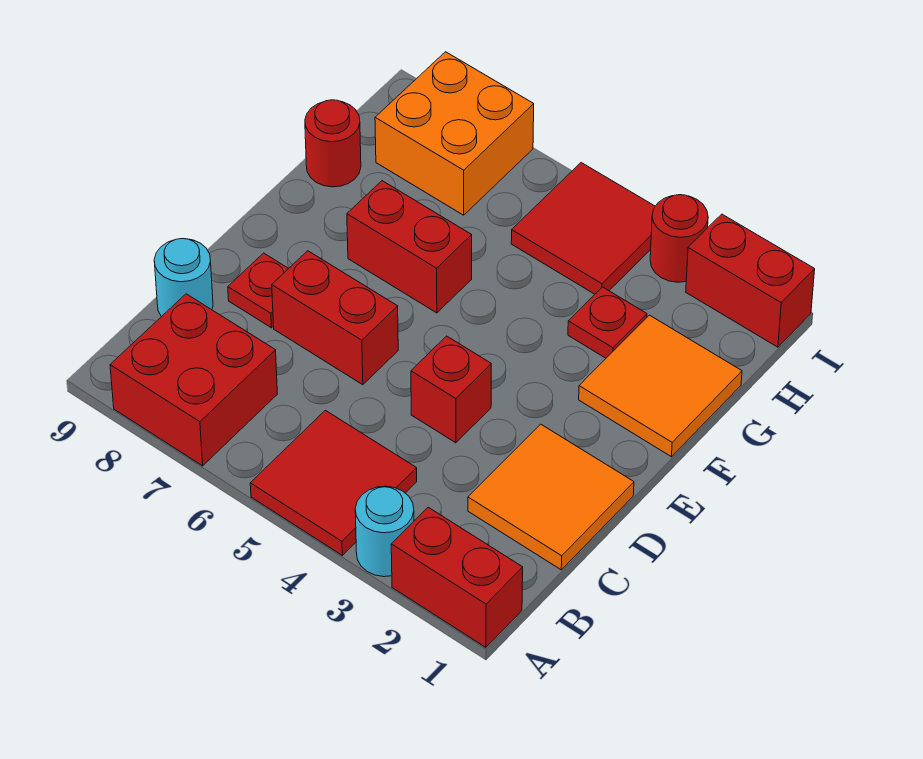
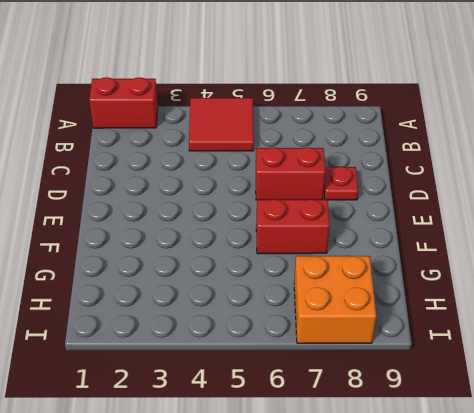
none -> cyan 1x1 round brick [355,486,414,577]
none -> red 2x2 brick [110,294,277,466]
none -> orange 2x2 tile [468,424,634,570]

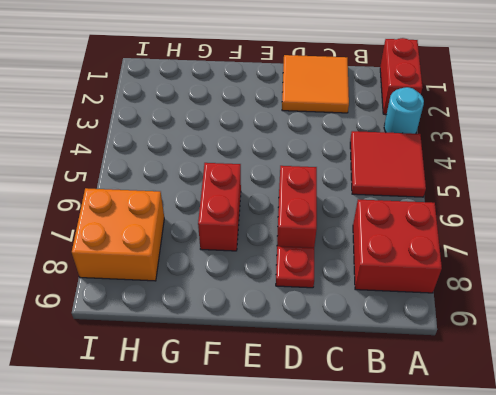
none -> cyan 1x1 round brick [154,239,213,317]
none -> red 1x1 brick [411,336,491,443]
none -> orange 2x2 tile [579,315,742,457]

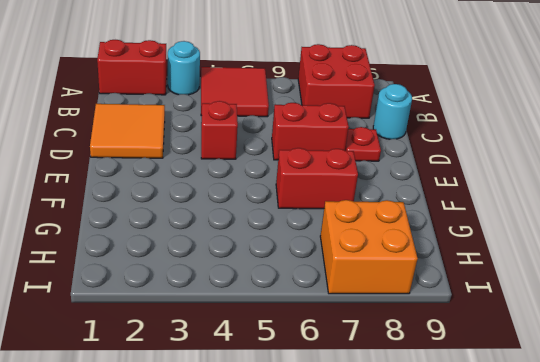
none -> orange 2x2 tile [579,315,742,457]
none -> red 1x1 plate [568,287,647,358]
none -> red 1x1 round brick [305,100,361,187]

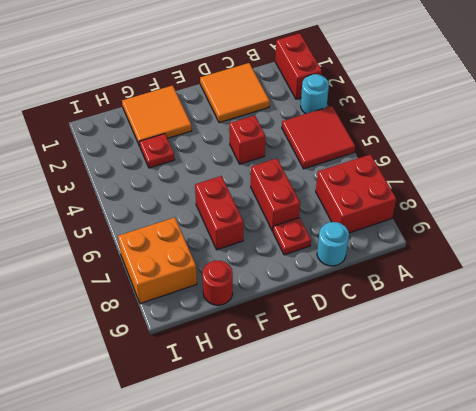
none -> red 2x2 tile [511,163,655,294]
none -> red 1x2 brick [686,214,815,347]
none -> red 1x1 round brick [650,195,708,282]

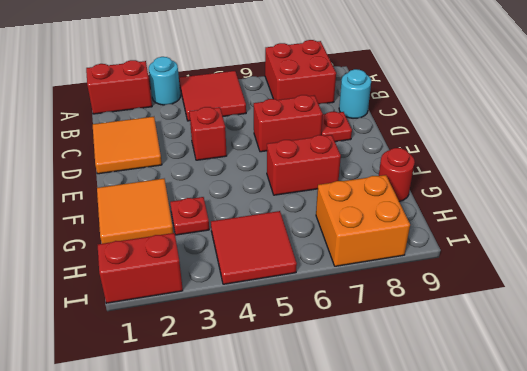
none -> red 1x1 round brick [650,195,708,282]

